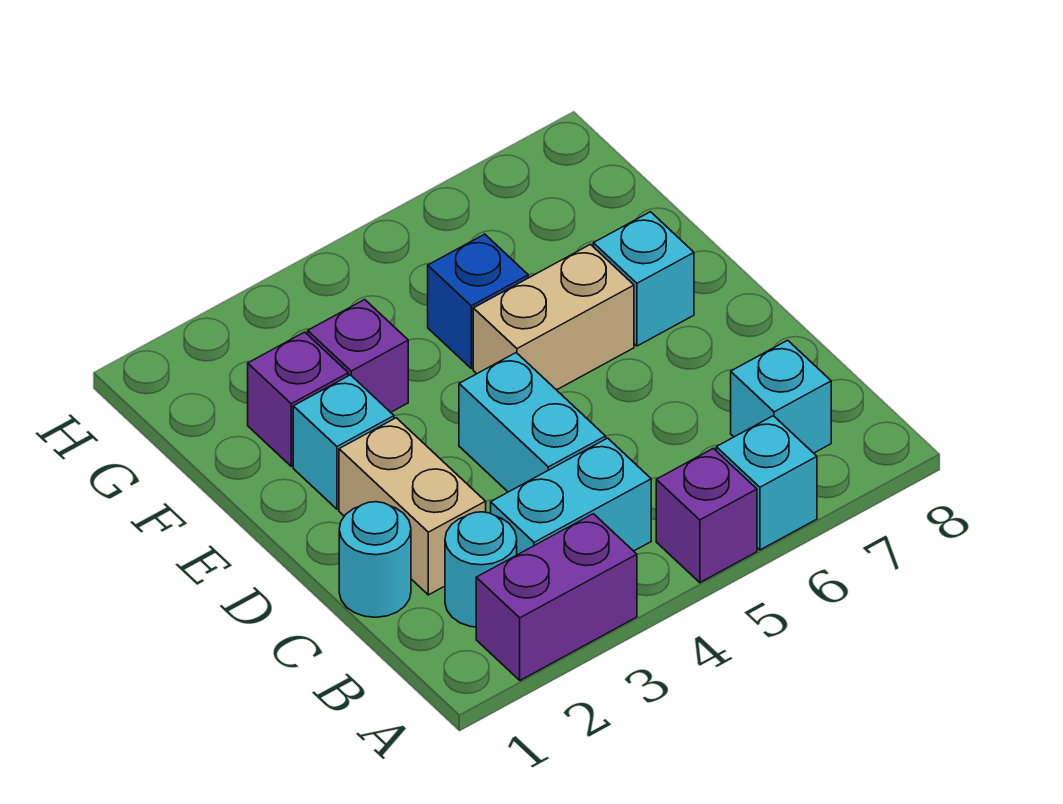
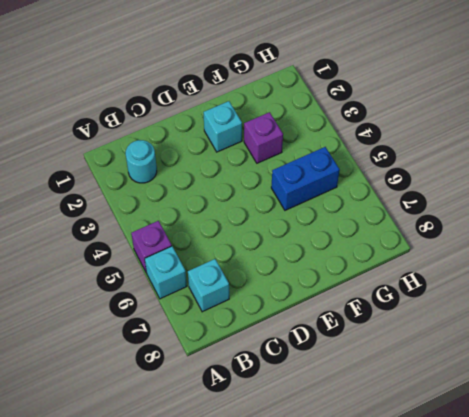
blue 1x2 brick [271,147,340,210] -> blue 1x1 brick [428,234,528,368]
none -> purple 1x2 brick [476,514,637,680]
none -> cyan 1x2 brick [491,438,651,555]
none -> cyan 1x1 round brick [339,502,411,617]

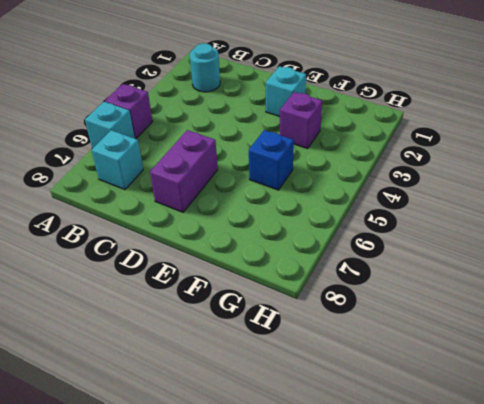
purple 1x2 brick [150,130,218,212] -> purple 1x2 brick moved to [476,514,637,680]
none -> cyan 1x2 brick [491,438,651,555]
none -> cyan 1x1 round brick [339,502,411,617]
none -> tan 1x2 brick [339,418,486,595]

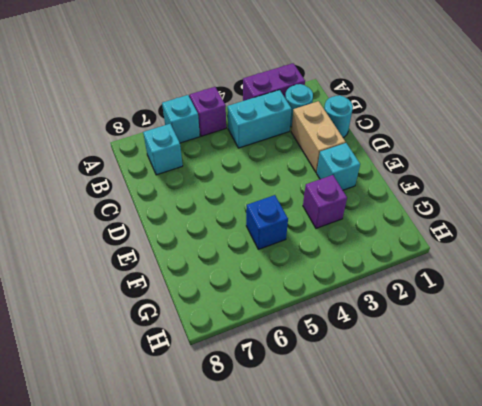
none -> cyan 1x2 brick [459,353,606,492]
none -> tan 1x2 brick [473,245,634,390]
none -> cyan 1x1 brick [593,212,694,346]

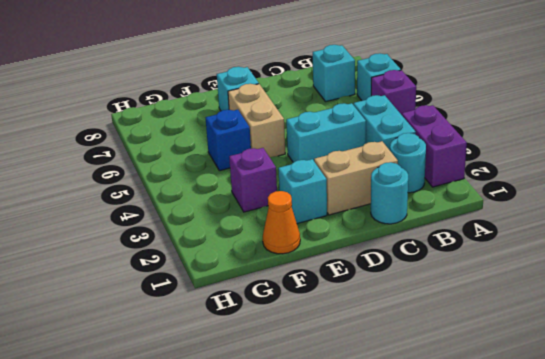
orange 1x1 cone [263,191,300,254] -> none
none -> purple 1x1 brick [248,332,348,466]

